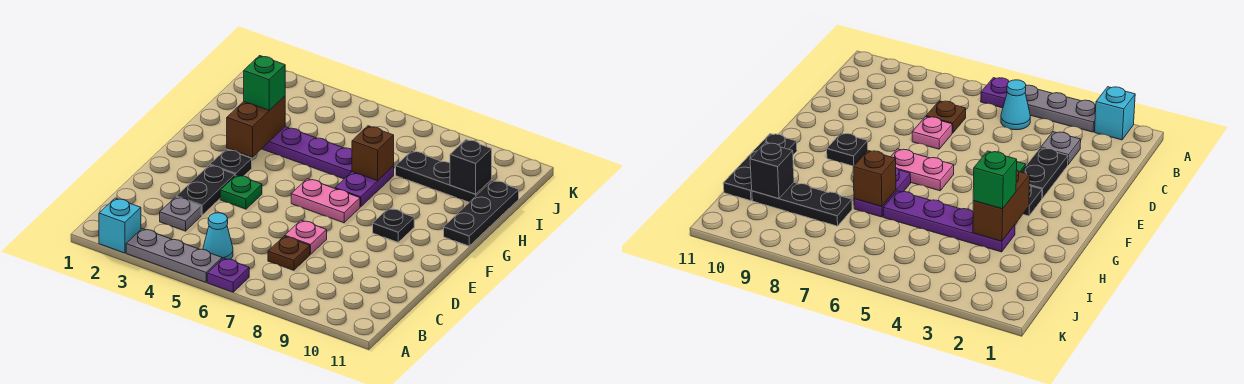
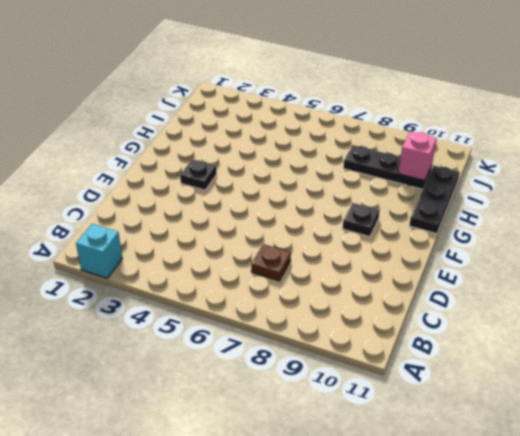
pink 1x1 brick [398,132,437,181] -> black 1x1 brick [450,139,492,194]
none -> grey 1x3 plate [126,229,222,282]
none -> purple 1x1 plate [207,258,249,292]
none -> cyan 1x1 cone [203,213,233,259]

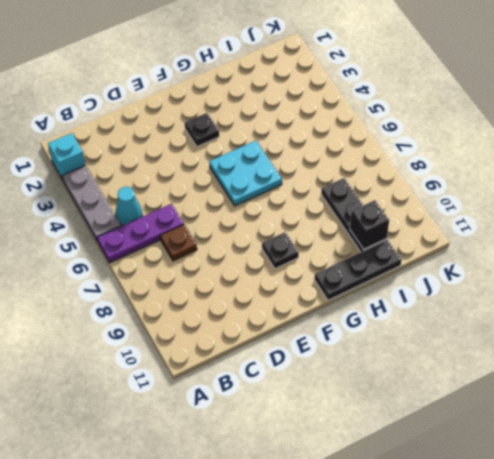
purple 1x3 plate [97,204,184,263] -> purple 1x1 plate [207,258,249,292]
cyan 2x2 plate [209,141,282,206] -> pink 1x2 plate [291,179,360,223]
none -> grey 1x1 plate [160,197,201,231]
none -> black 1x2 plate [176,165,235,215]
none -> pink 1x1 plate [285,220,327,254]

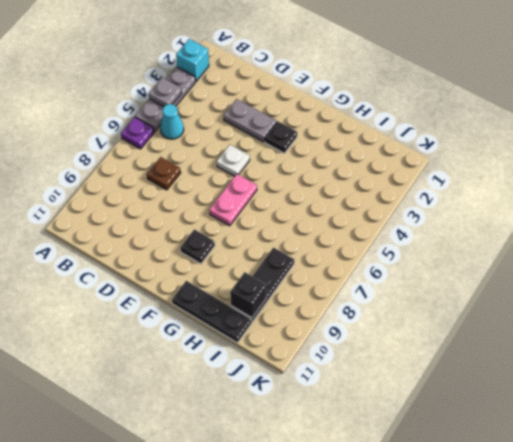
grey 1x1 plate [149,78,182,107] -> grey 1x1 plate moved to [160,197,201,231]
grey 1x2 plate [224,99,276,142] -> black 1x2 plate [176,165,235,215]
white 1x1 plate [217,145,250,176] -> none
none -> pink 1x1 plate [285,220,327,254]
none -> green 1x1 plate [220,175,262,209]
none -> purple 1x2 plate [335,166,394,207]

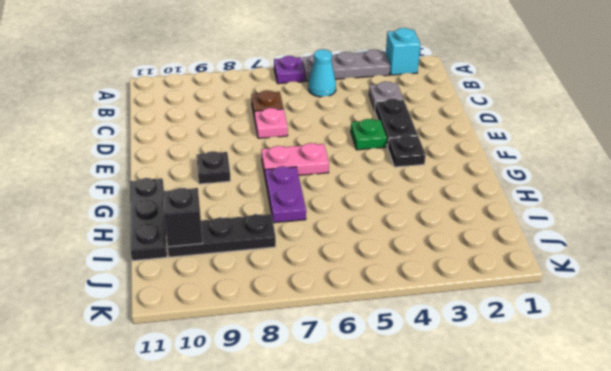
none -> purple 1x4 plate [262,127,352,179]
none -> brown 1x2 brick [227,96,285,157]
none -> brown 1x1 brick [352,126,394,181]

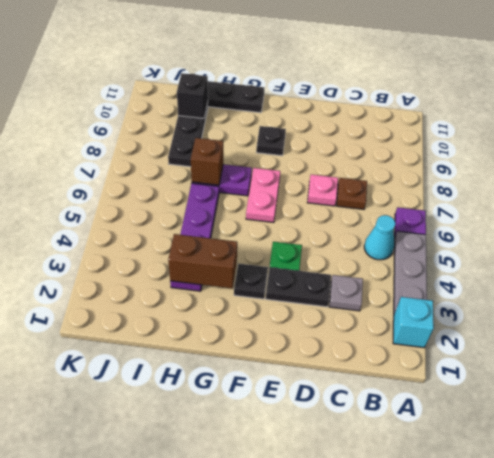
none -> green 1x1 brick [244,56,285,110]

